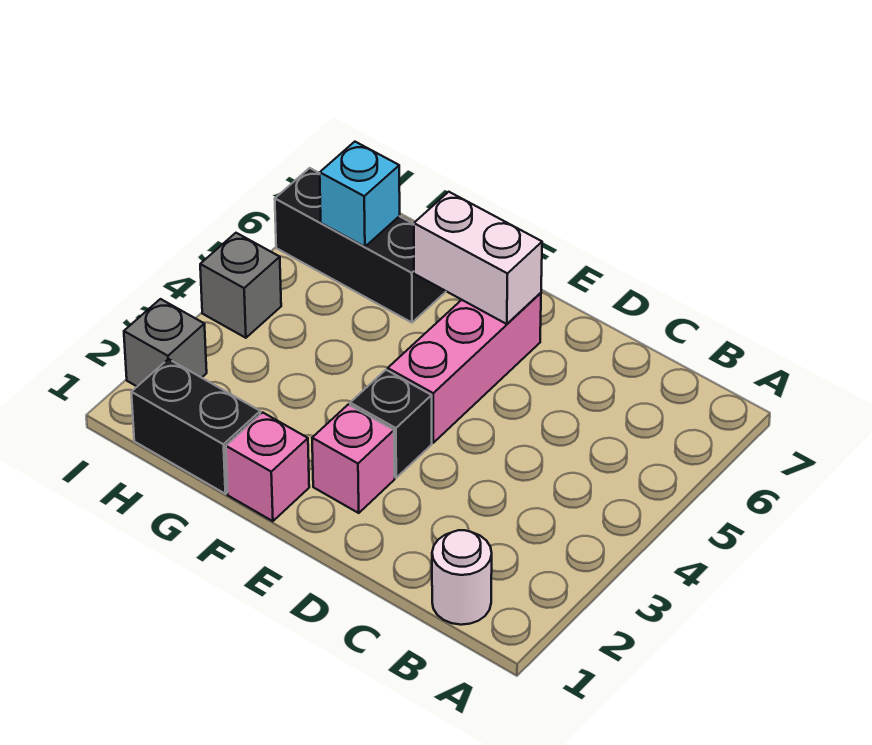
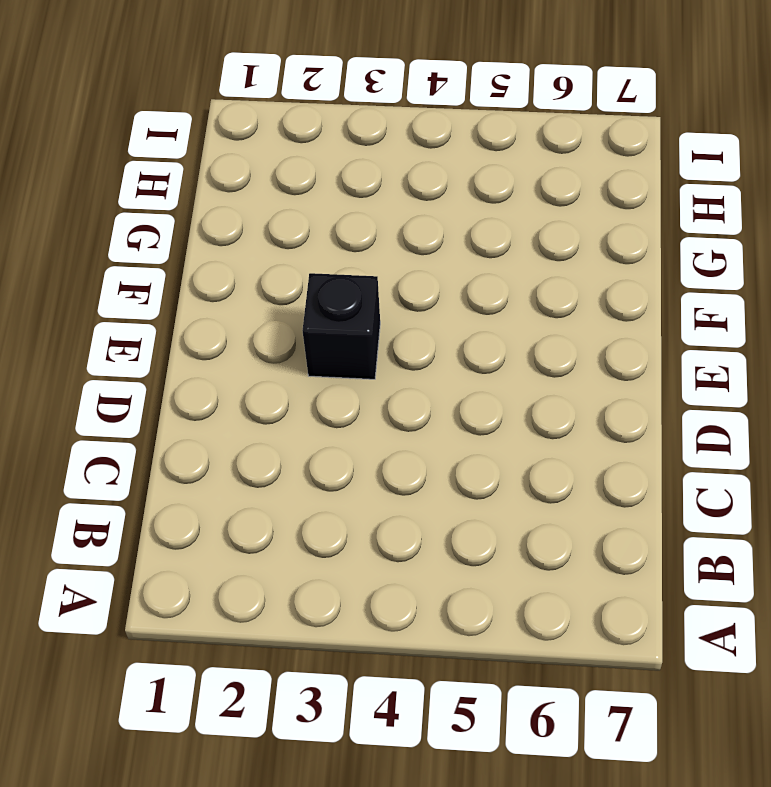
none -> white 1x1 round brick [432,530,492,625]
none -> pink 1x1 brick [312,404,395,513]

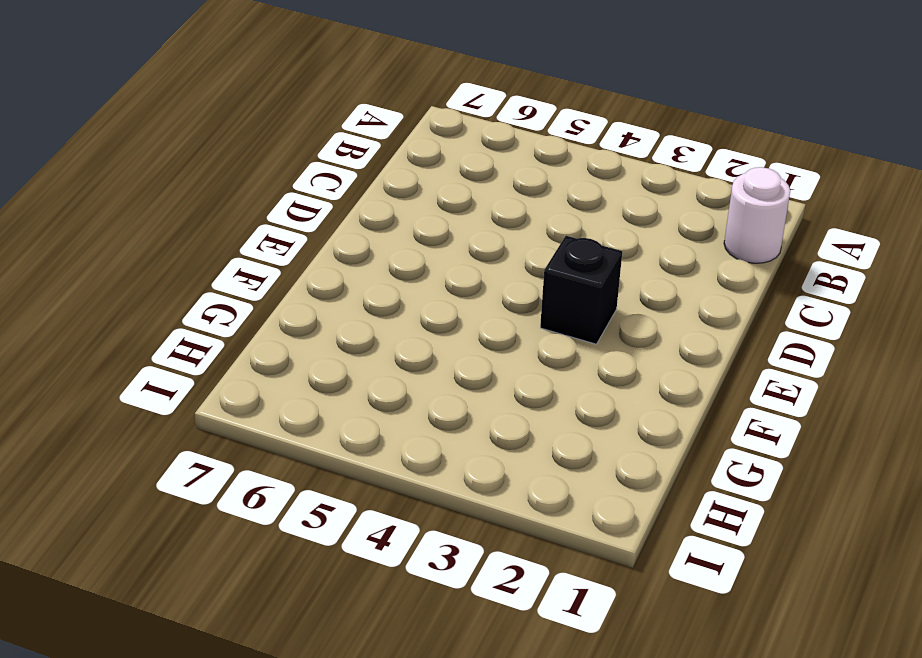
none -> pink 1x1 brick [312,404,395,513]
none -> pink 1x3 brick [388,293,541,443]

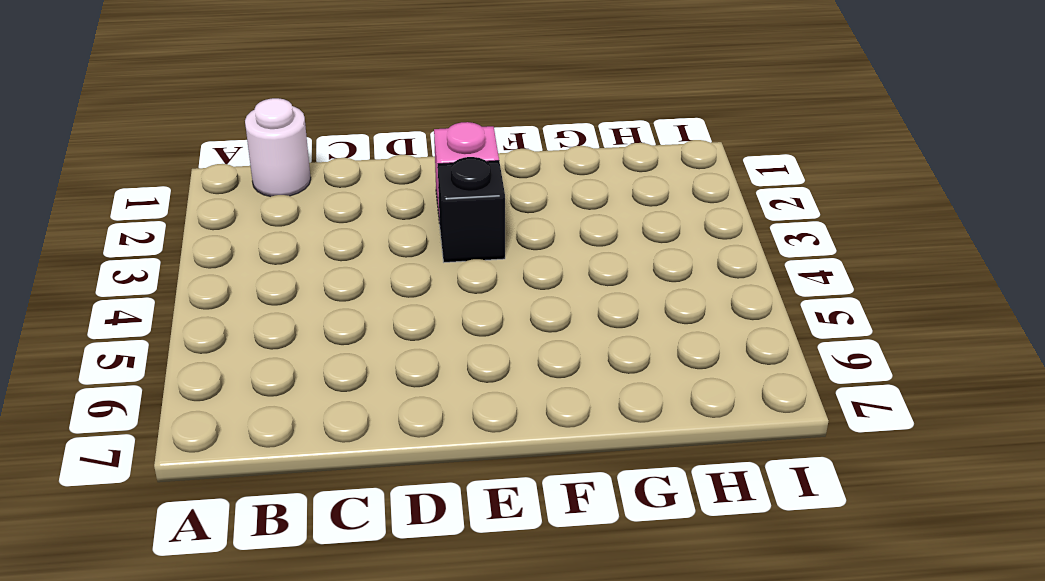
none -> pink 1x3 brick [388,293,541,443]
none -> pink 1x1 brick [226,412,309,521]

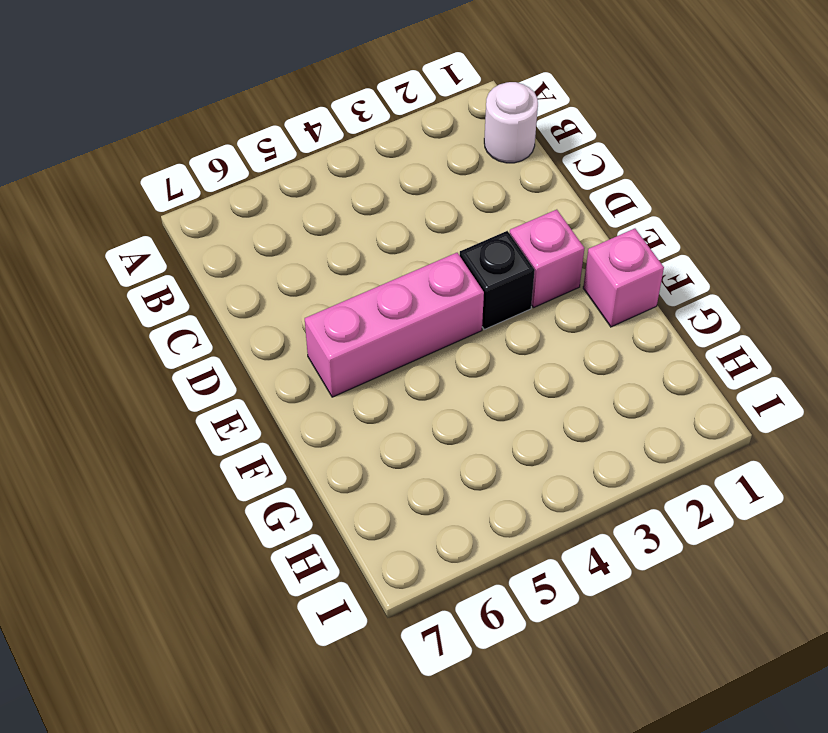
none -> black 1x2 brick [131,359,260,494]
none -> black 1x3 brick [275,168,446,323]

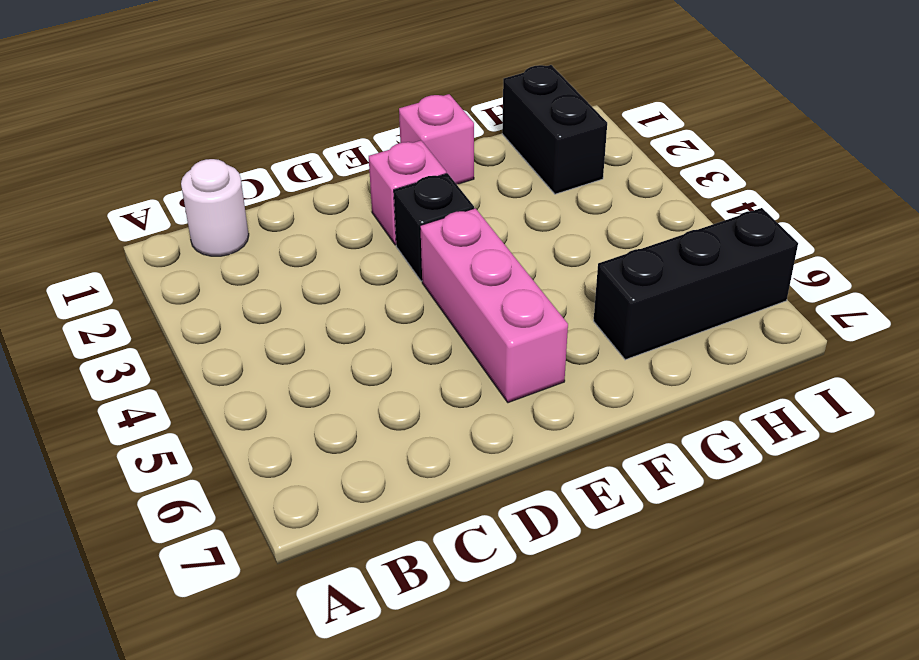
black 1x2 brick [502,65,607,194] -> black 1x2 brick turned to [131,359,260,494]
none -> grey 1x1 brick [124,299,207,386]
none -> grey 1x1 brick [200,233,281,338]

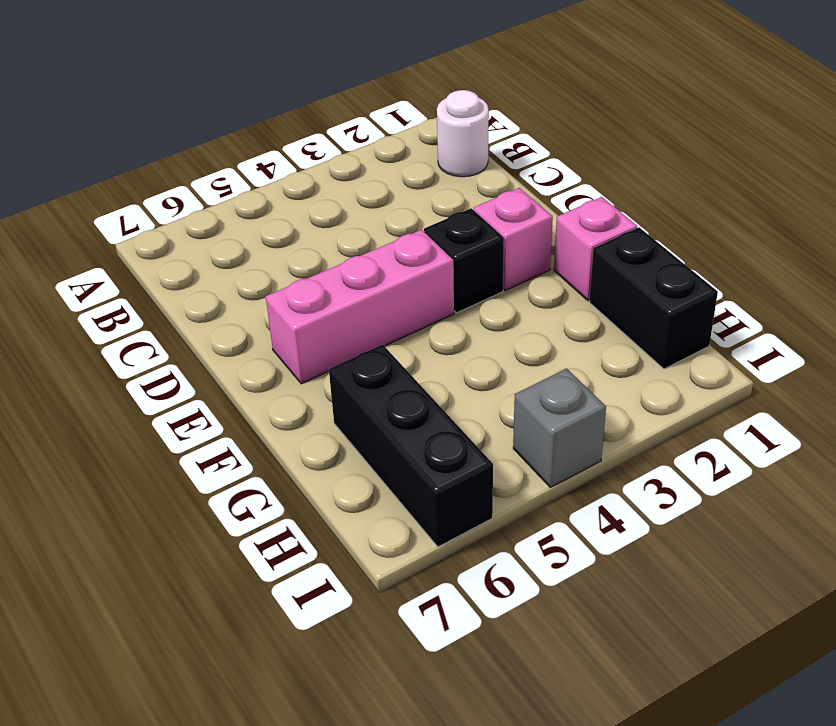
none -> grey 1x1 brick [124,299,207,386]
none -> white 1x2 brick [414,192,542,324]

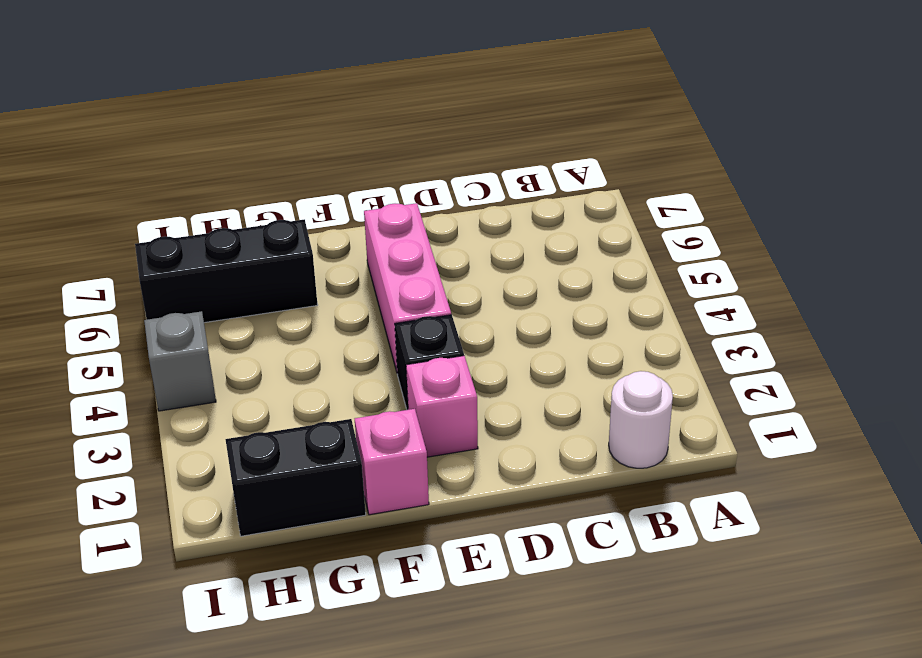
none -> grey 1x1 brick [124,299,207,386]
none -> white 1x2 brick [414,192,542,324]

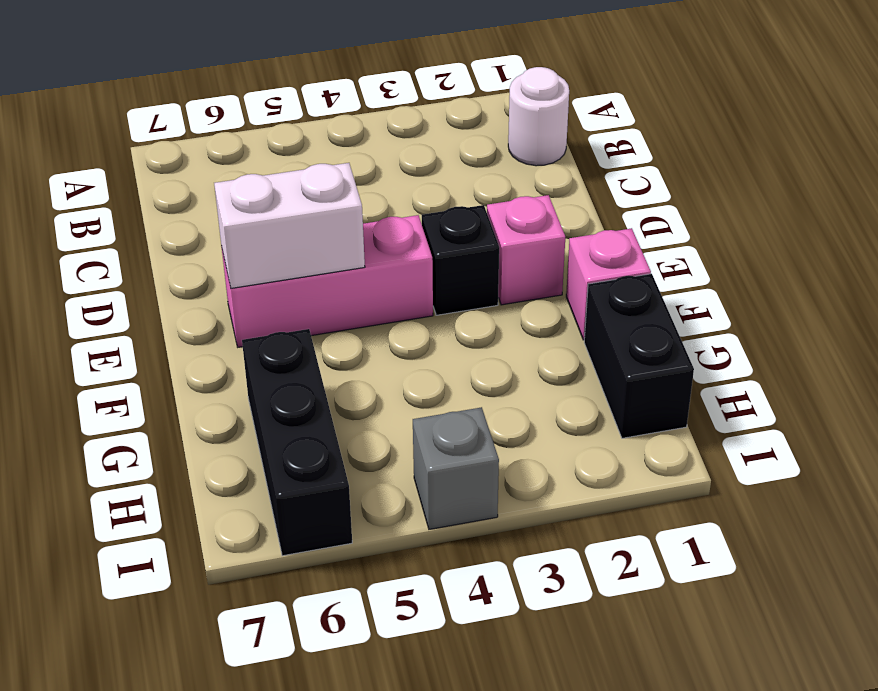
white 1x2 brick [214,163,365,288] -> white 1x2 brick turned to [414,192,542,324]
none -> grey 1x1 brick [124,299,207,386]
none -> cyan 1x1 brick [320,142,400,247]

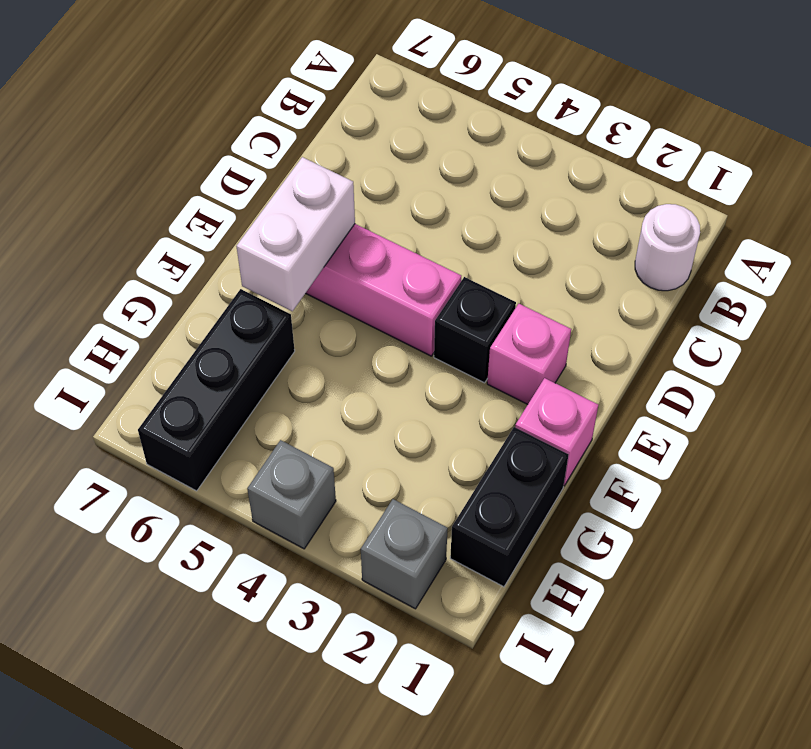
none -> cyan 1x1 brick [320,142,400,247]

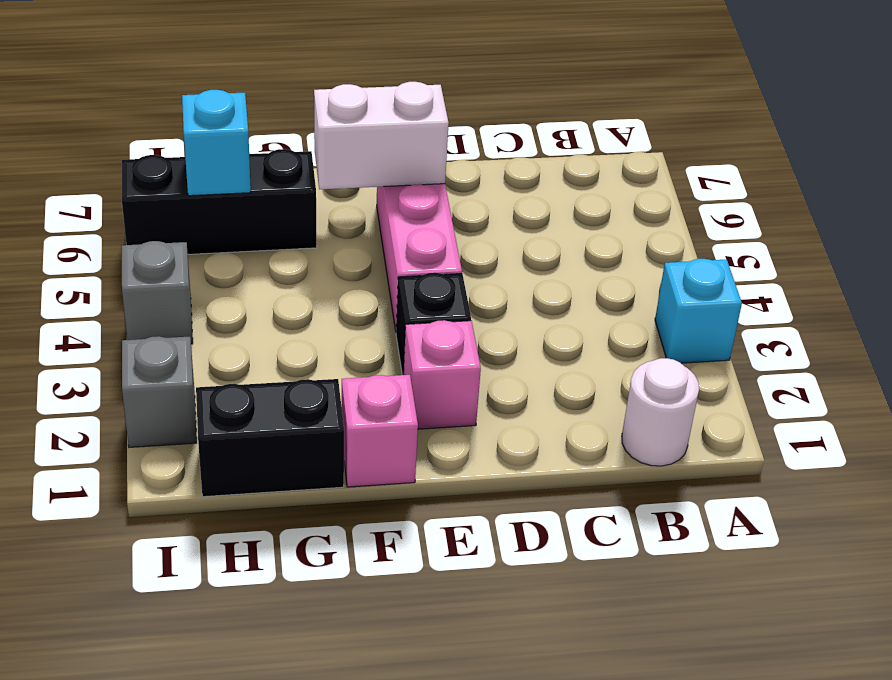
cyan 1x1 brick [655,259,742,363] -> none

